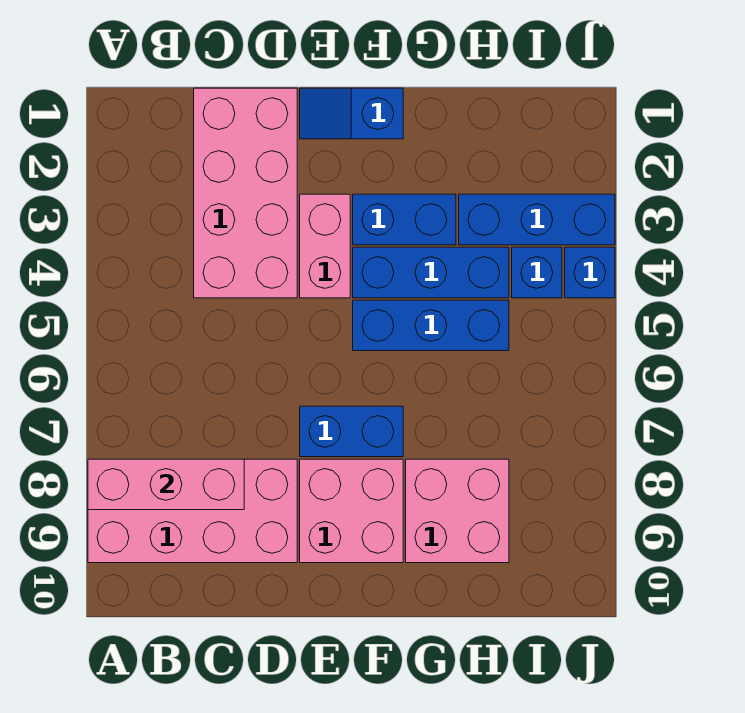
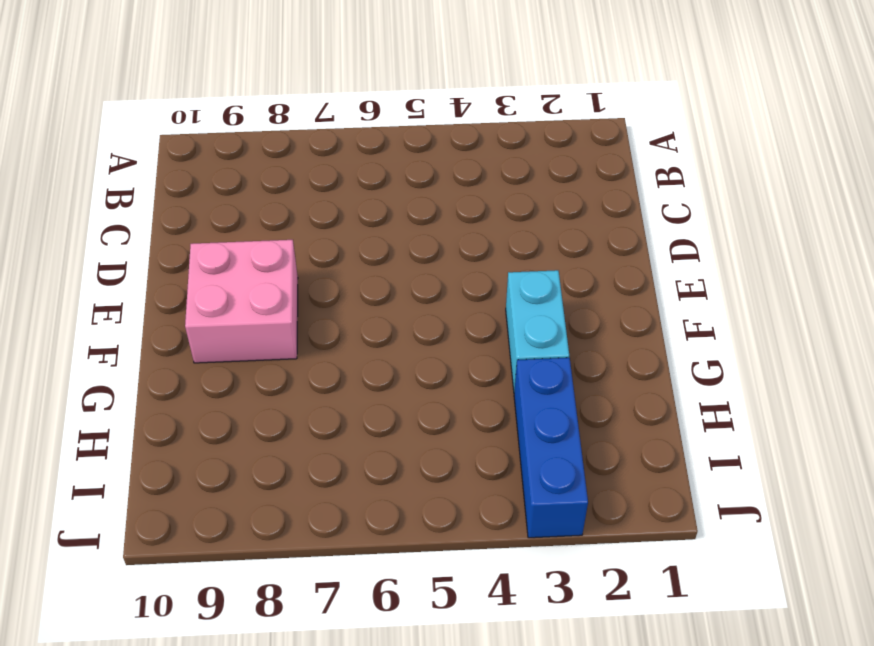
cyan 1x2 brick [506,270,569,391] -> blue 1x2 brick [353,194,456,245]
none -> pink 2x4 brick [88,459,297,563]
none -> pink 2x4 brick [194,88,297,298]
none -> blue 1x2 slope [300,88,403,139]

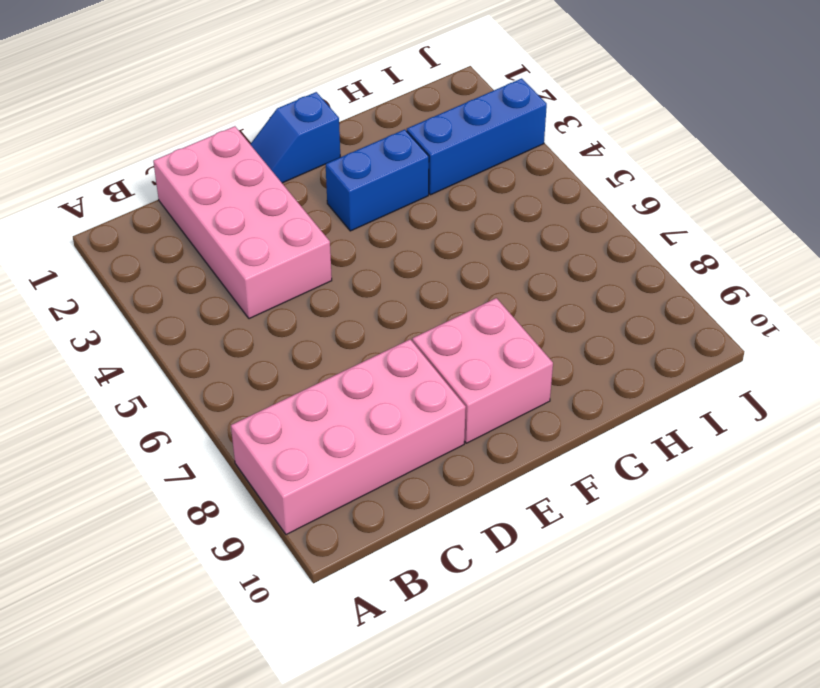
none -> pink 1x2 brick [300,194,350,298]
none -> blue 1x2 brick [300,406,403,457]
none -> blue 1x3 brick [353,247,509,298]

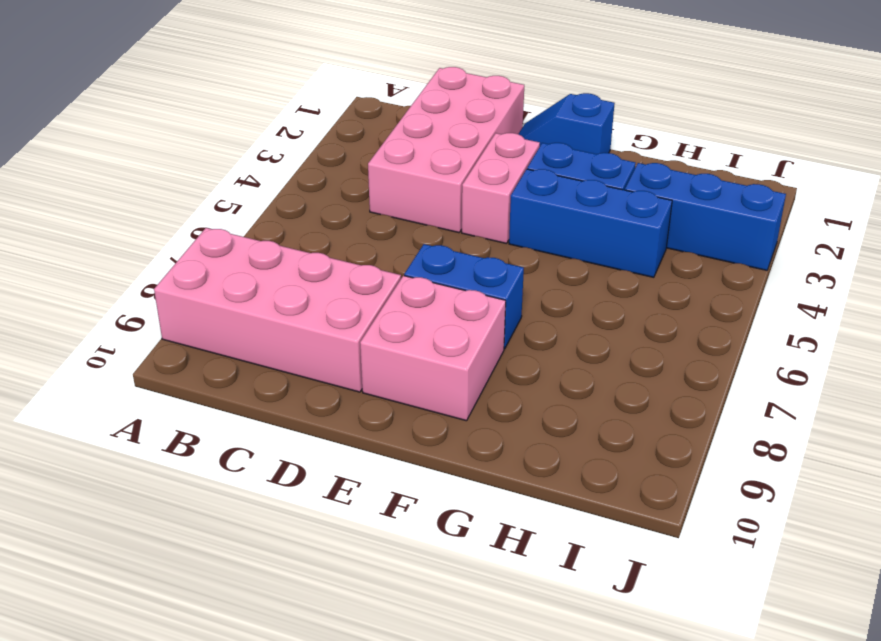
none -> blue 1x3 brick [353,300,509,351]
none -> pink 2x2 brick [406,459,509,563]
none -> blue 1x1 brick [512,247,562,298]

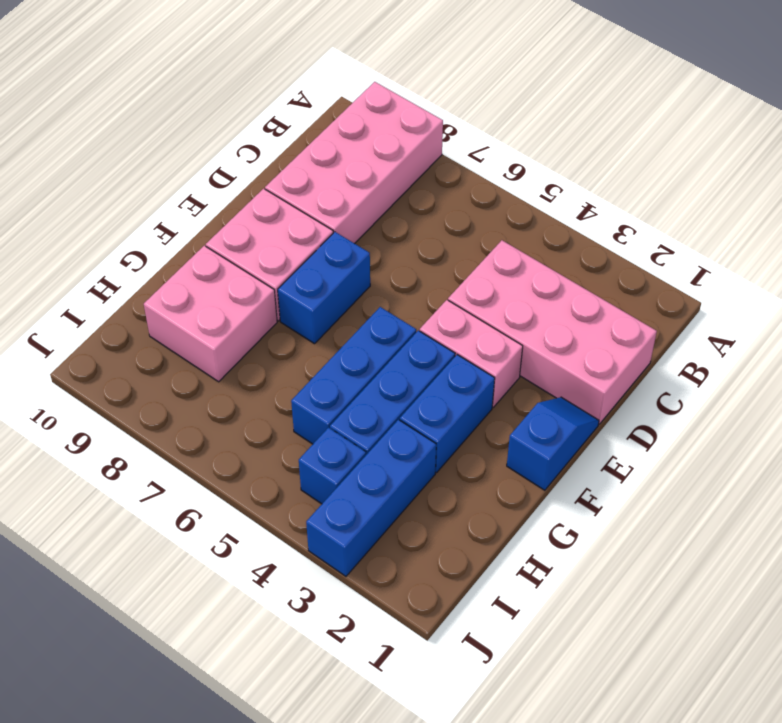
none -> blue 1x1 brick [565,247,615,298]
none -> pink 1x3 brick [88,459,244,510]

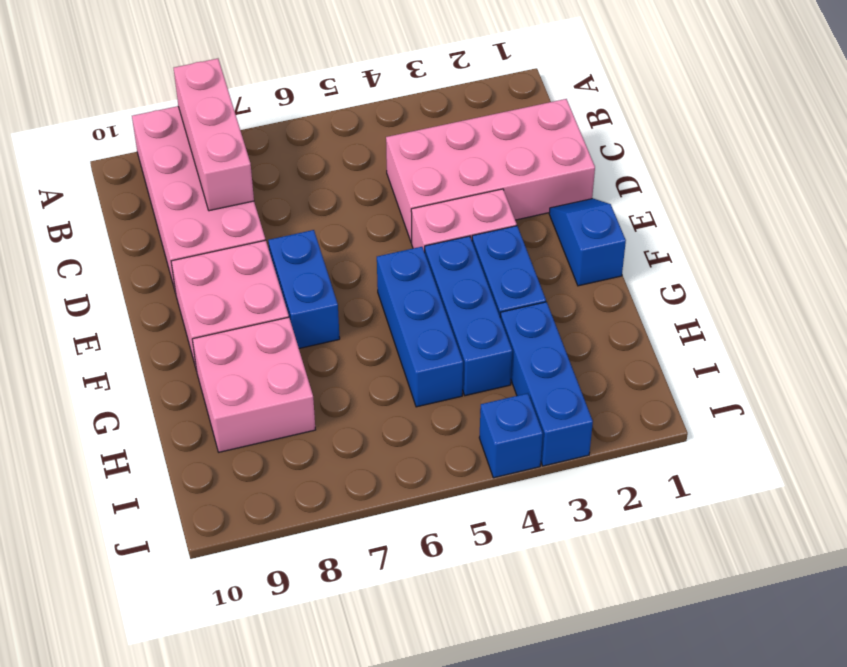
none -> blue 1x1 brick [512,247,562,298]

